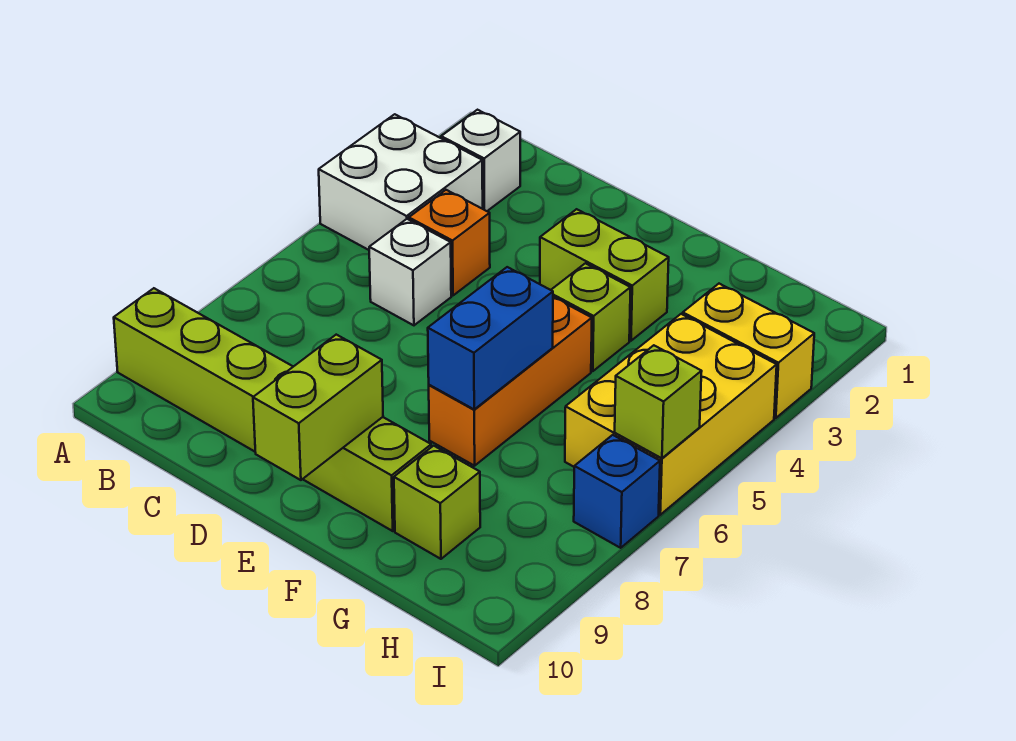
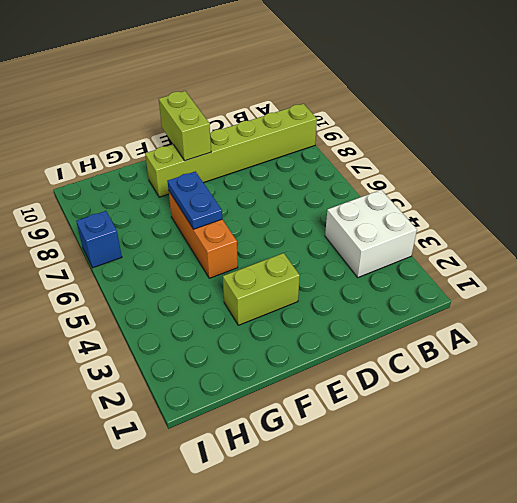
blue 1x2 plate [167,171,222,229] -> blue 1x2 brick [428,267,553,409]
none -> white 1x1 brick [441,110,520,211]
none -> orange 1x1 brick [409,190,490,295]
none -> white 1x1 brick [369,219,451,325]

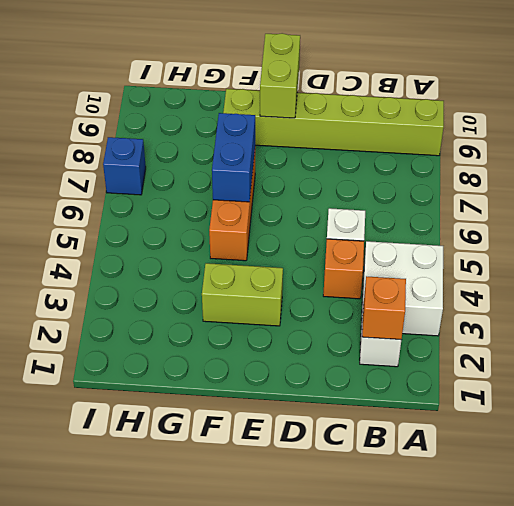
orange 1x1 brick [362,276,406,340] -> none
none -> lime 1x1 brick [551,263,631,371]
none -> lime 1x1 brick [394,446,480,559]
none -> yellow 1x2 brick [683,284,814,418]

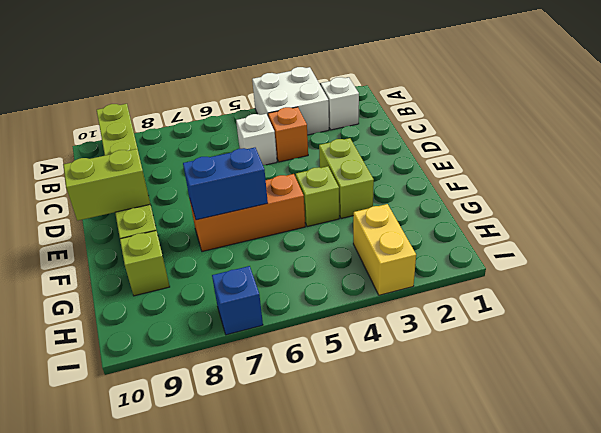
none -> yellow 2x3 brick [565,314,777,515]
none -> lime 1x1 brick [615,345,702,458]

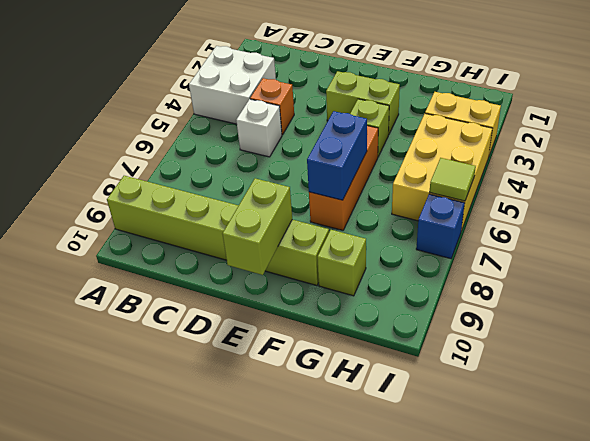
lime 1x1 tile [430,158,476,201] -> lime 1x1 brick [615,345,702,458]
none -> white 1x1 brick [441,110,520,211]

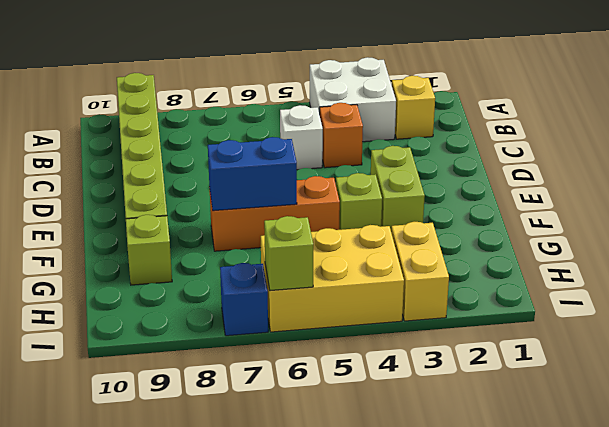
yellow 1x1 brick [392,76,435,139] -> white 1x1 brick [441,110,520,211]
none -> lime 1x2 brick [253,335,383,480]

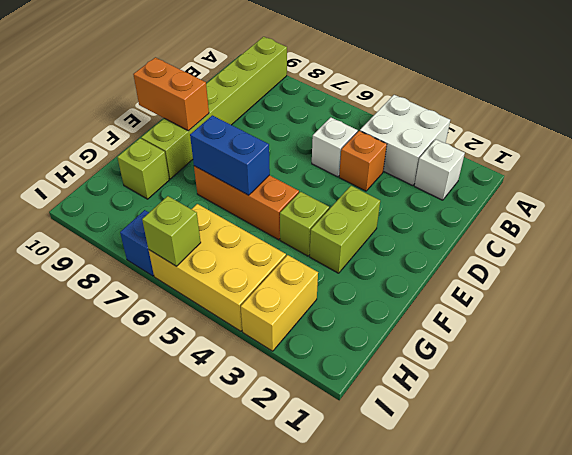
orange 1x2 brick [133,57,209,131] -> lime 1x2 brick [253,335,383,480]

